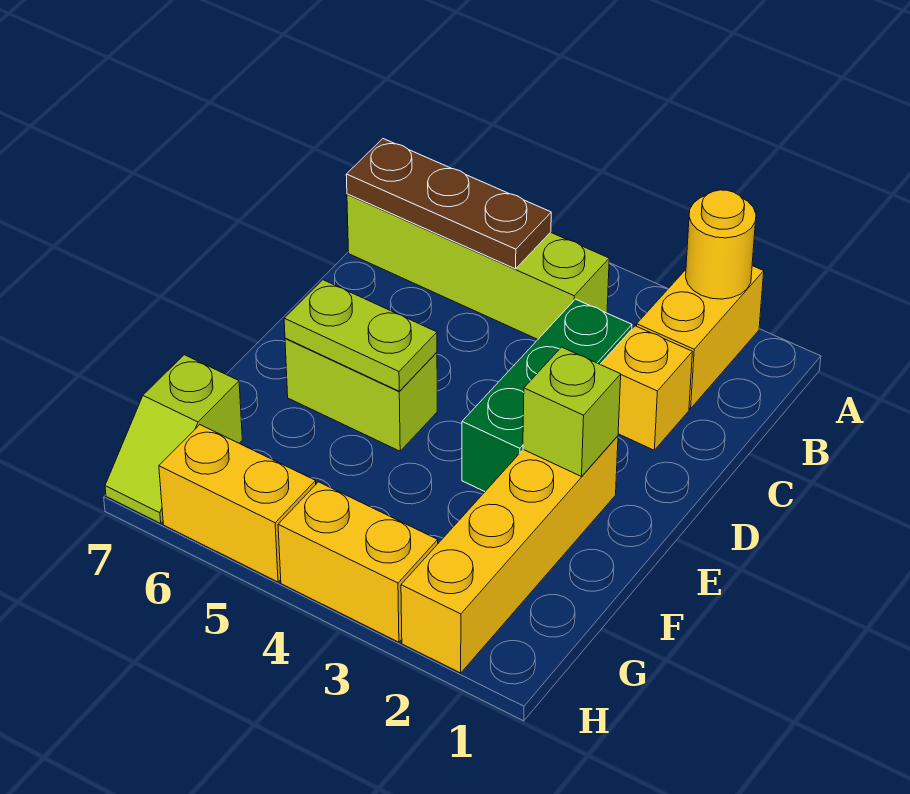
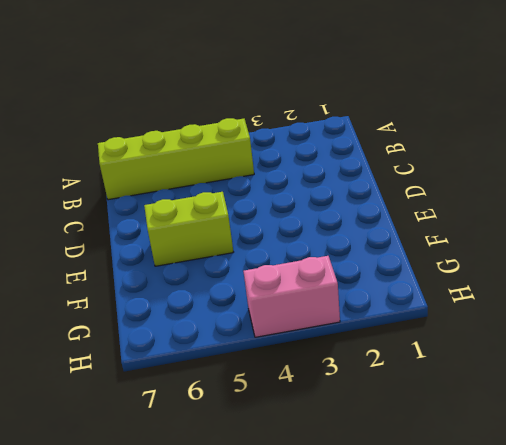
pink 1x2 brick [243,256,340,337] -> yellow 1x2 brick [278,482,438,642]
none -> yellow 1x2 brick [637,266,764,409]
none -> yellow 1x1 brick [600,326,692,450]
none -> green 1x3 brick [462,299,632,492]

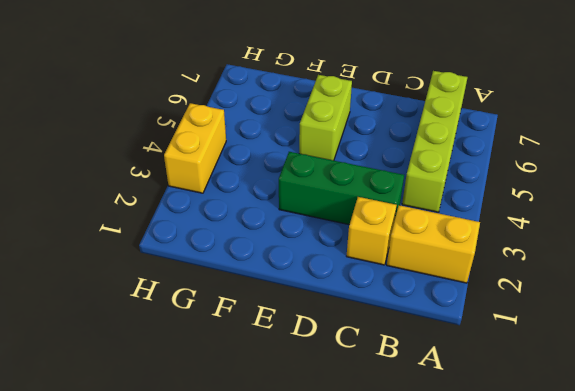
none -> yellow 1x4 brick [401,436,618,673]
none -> lime 1x2 slope [105,355,242,523]
none -> yellow 1x2 brick [159,425,316,582]

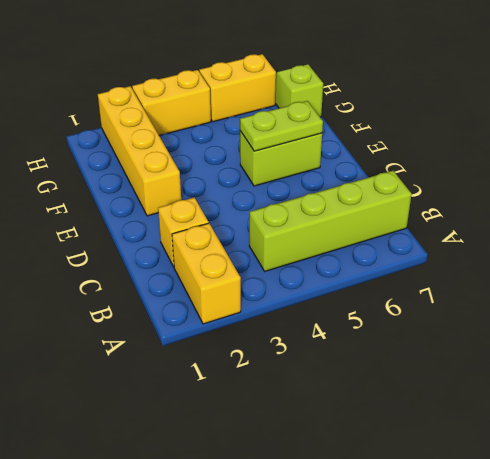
none -> green 1x3 brick [462,299,632,492]
none -> yellow 1x1 round brick [686,190,756,299]
none -> brown 1x3 plate [346,139,551,269]

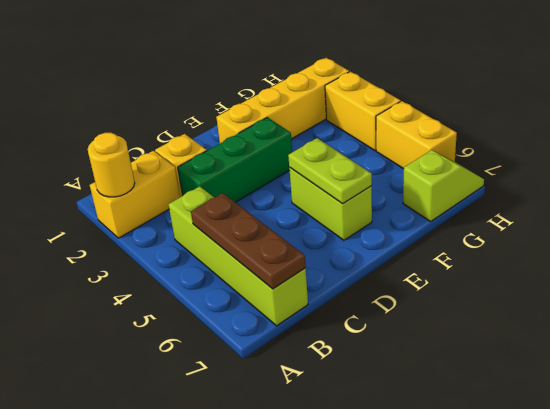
none -> lime 1x1 brick [523,347,621,477]

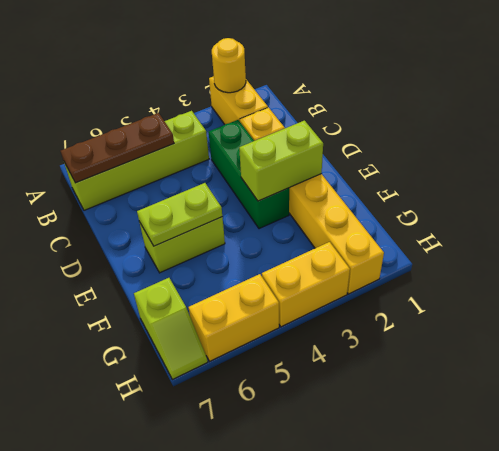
lime 1x2 brick [239,121,323,201] -> lime 1x1 brick [523,347,621,477]

